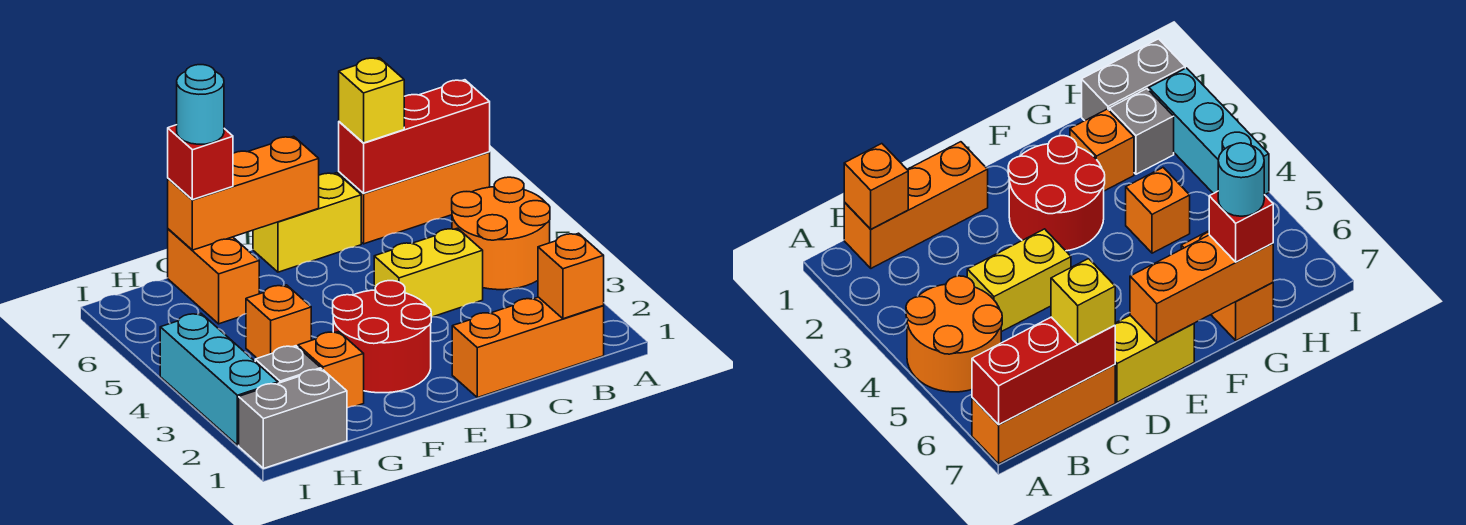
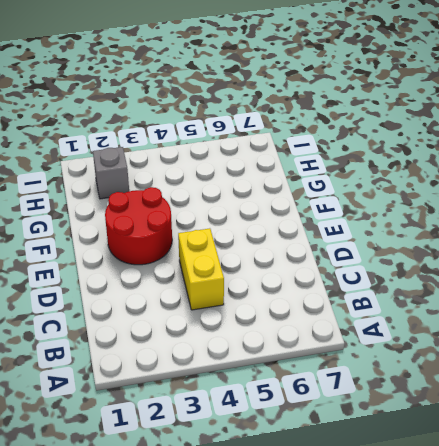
none -> orange 2x2 round brick [452,177,550,290]
none -> orange 1x3 brick [339,152,490,244]
none -> orange 1x3 brick [452,297,604,398]

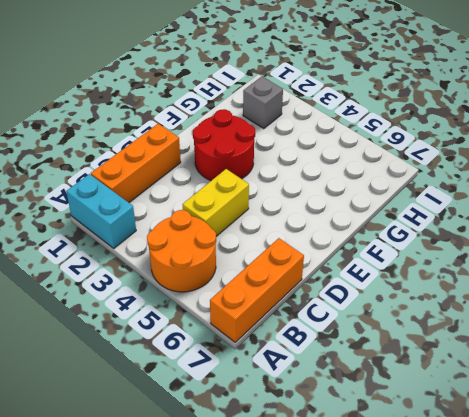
cyan 1x2 brick [66,174,136,248] -> none
none -> yellow 1x2 brick [253,173,361,272]
none -> orange 1x1 brick [298,332,364,408]
none -> orange 1x1 brick [246,285,311,358]

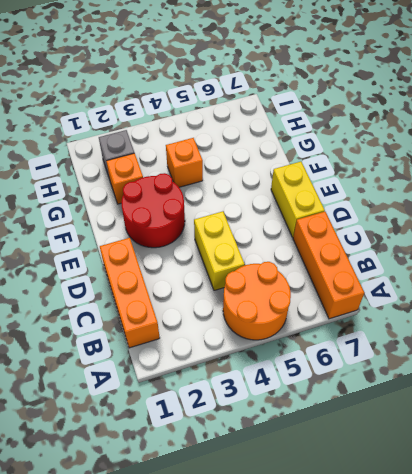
none -> orange 1x2 brick [168,229,259,324]
none -> grey 1x2 brick [239,369,347,468]
none -> cyan 1x3 brick [160,313,278,445]

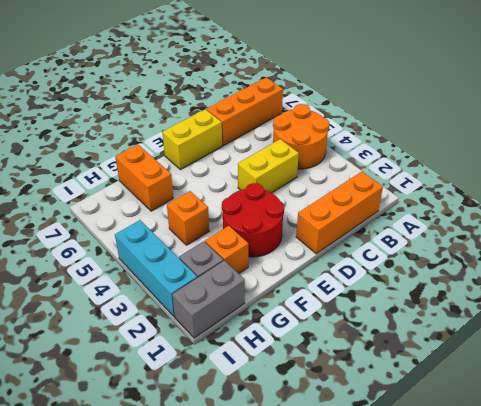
none -> red 1x3 brick [339,80,490,193]
none -> orange 1x1 brick [538,233,604,319]
none -> orange 1x3 brick [168,136,319,250]

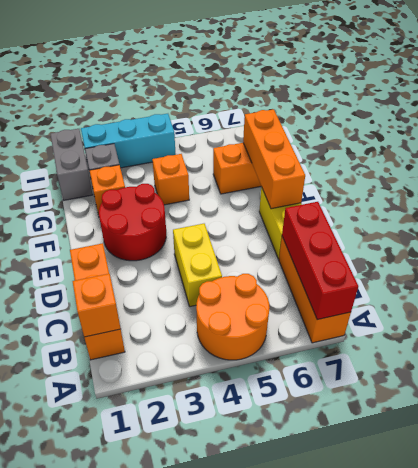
none -> yellow 1x1 brick [339,58,404,143]
none -> red 1x1 brick [168,125,233,200]
none -> cyan 1x1 round brick [177,65,224,144]

